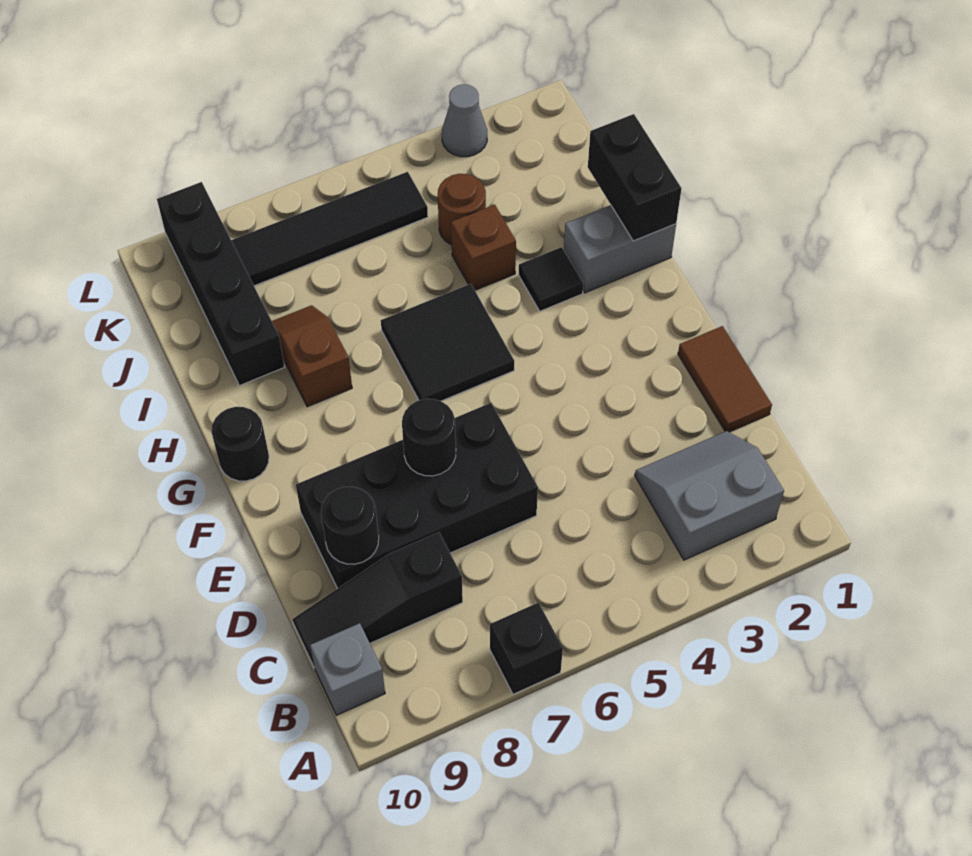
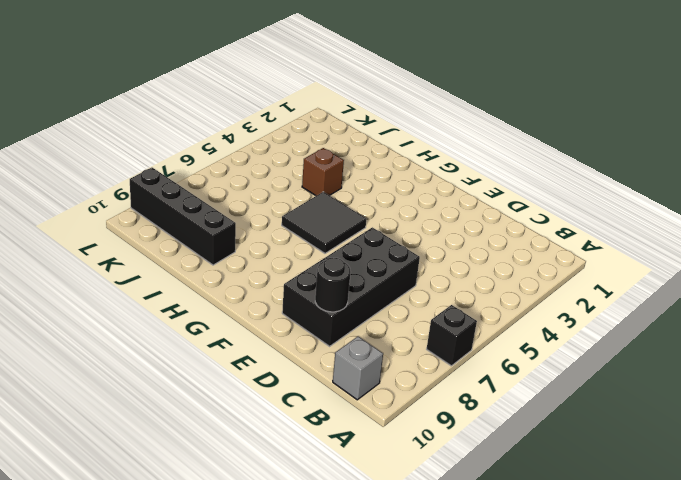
none -> grey 2x2 slope [635,431,784,560]
none -> black 1x3 slope [293,532,463,668]
none -> brown 1x2 tile [678,326,772,432]

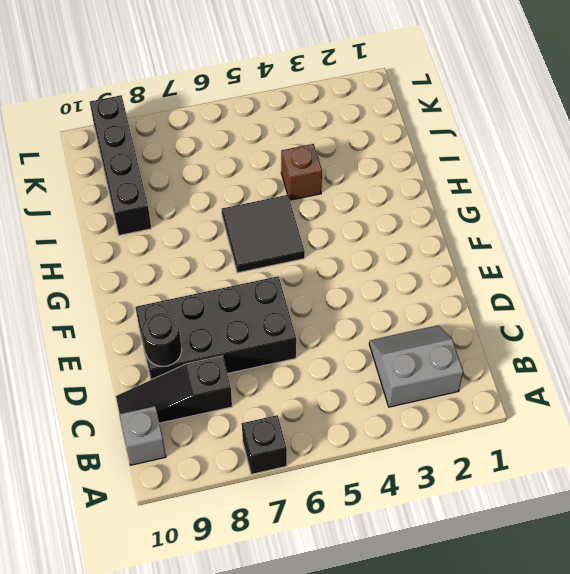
none -> brown 1x2 tile [678,326,772,432]
none -> black 1x1 round brick [211,407,269,481]
none -> grey 1x2 brick [564,205,676,293]

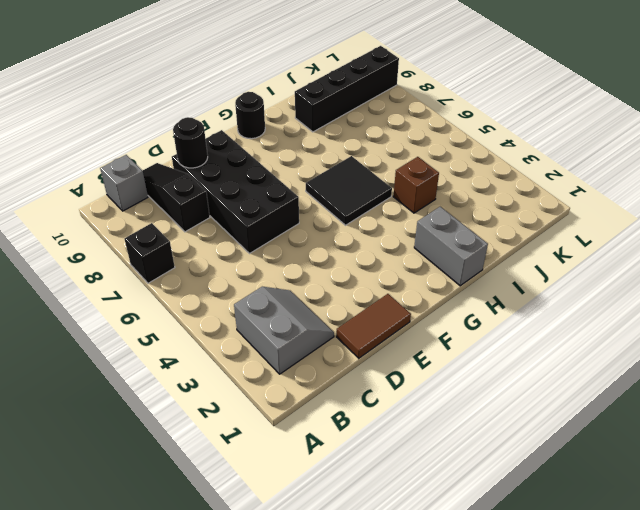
none -> black 1x1 tile [519,247,583,311]
none -> brown 1x2 slope [272,305,352,407]
none -> brown 1x1 round brick [438,174,486,245]

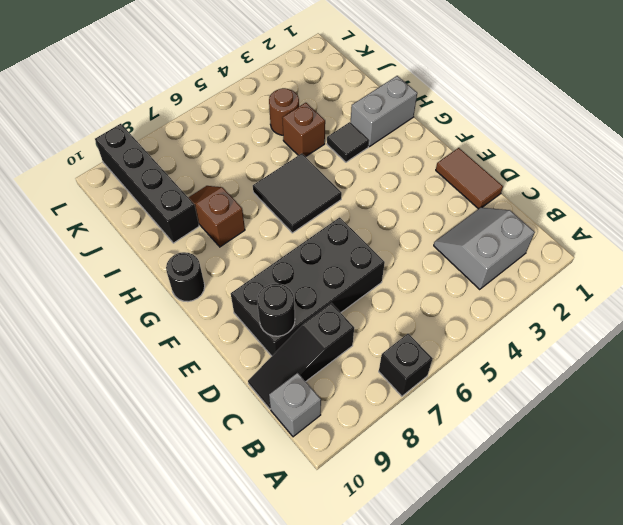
none -> black 1x4 tile [231,172,428,286]
none -> grey 1x1 cone [442,84,487,157]
none -> black 1x1 round brick [402,399,456,476]

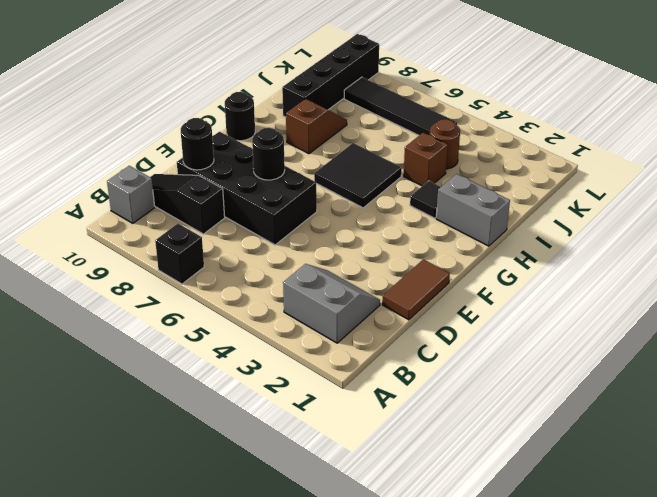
none -> grey 1x1 cone [442,84,487,157]
none -> black 1x2 brick [588,114,682,241]

